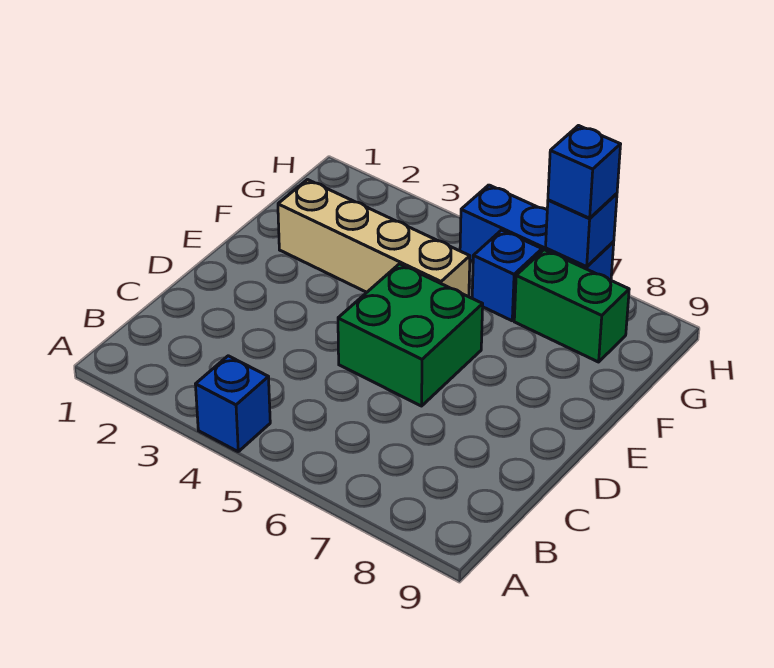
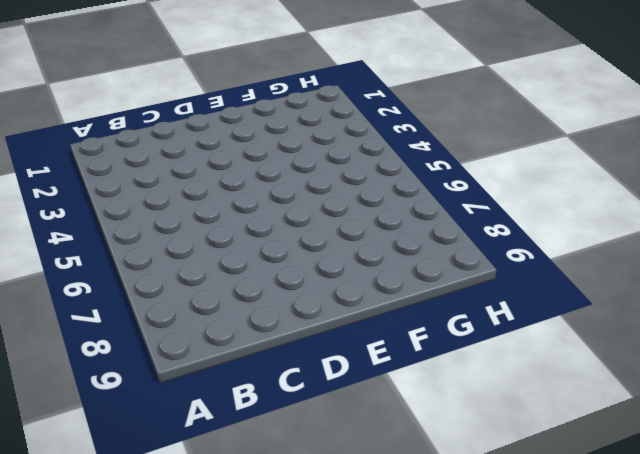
none -> blue 1x1 brick [195,356,270,451]
none -> green 2x2 brick [338,264,483,406]

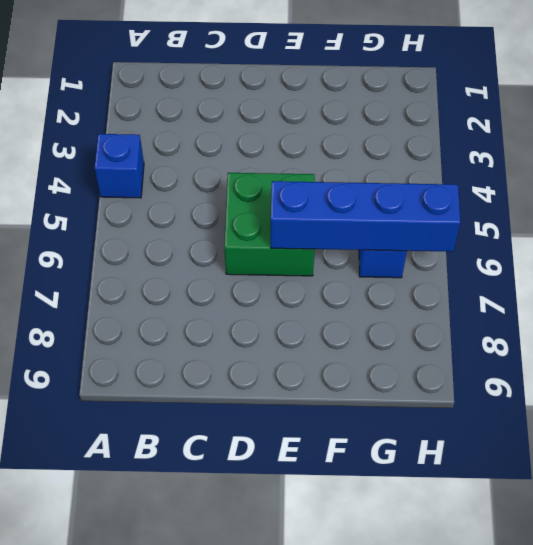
blue 1x4 brick [271,181,460,252] -> none
none -> tan 1x4 brick [278,180,470,297]
none -> green 1x2 brick [514,250,629,362]

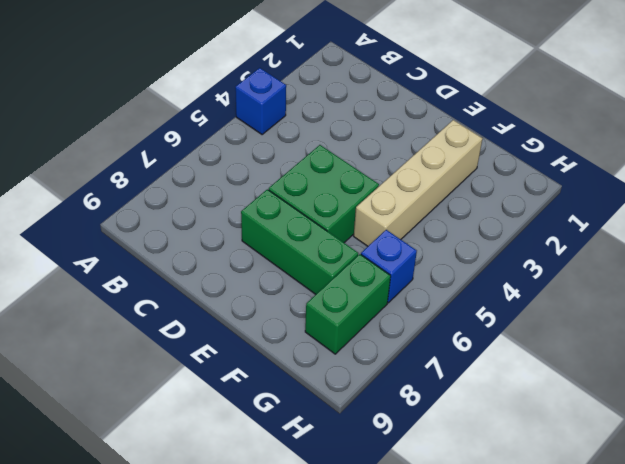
green 1x3 brick [241,189,358,294] -> none
none -> blue 1x3 brick [460,185,614,280]
none -> blue 1x1 brick [546,194,617,267]

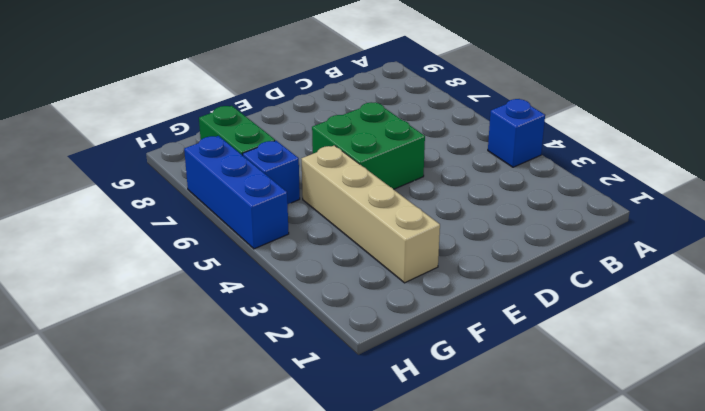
none -> blue 1x1 brick [546,194,617,267]
none -> blue 1x1 brick [548,126,621,218]

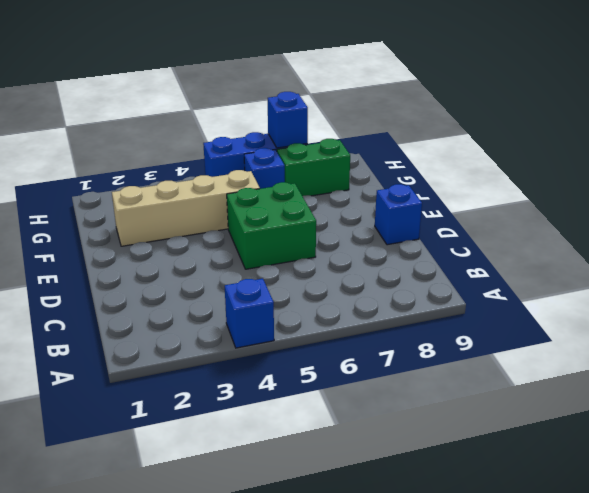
blue 1x1 brick [375,184,422,245] -> blue 1x1 brick moved to [548,126,621,218]

